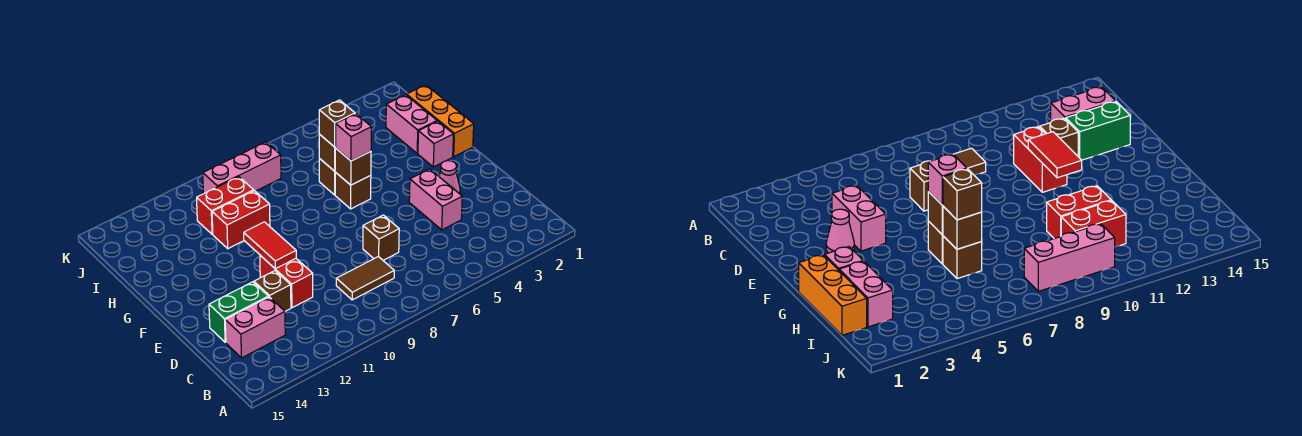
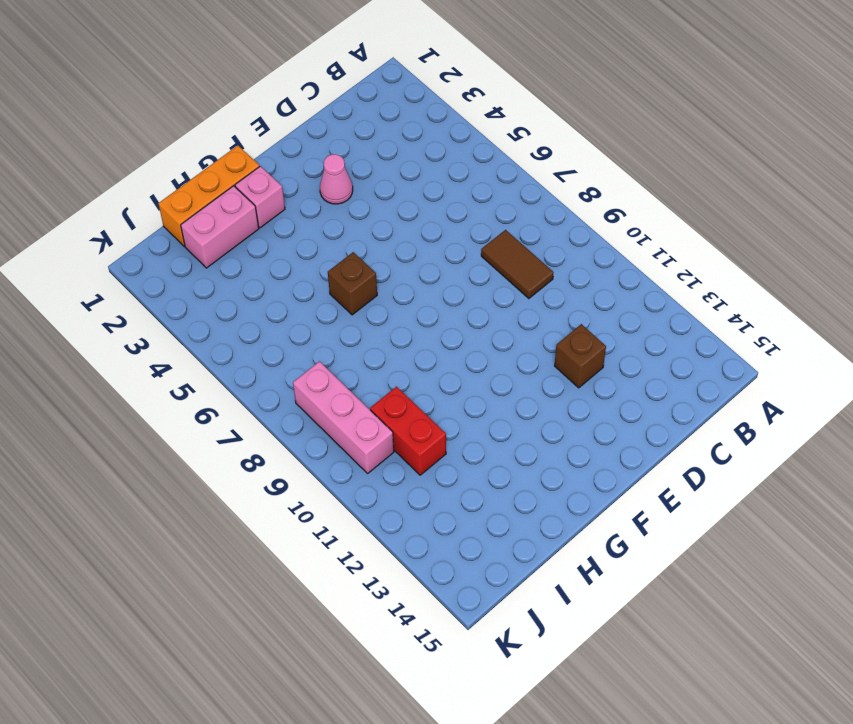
none -> pink 1x2 brick [225,297,285,358]
none -> pink 1x2 brick [409,169,462,230]
none -> brown 1x1 brick [363,215,399,260]

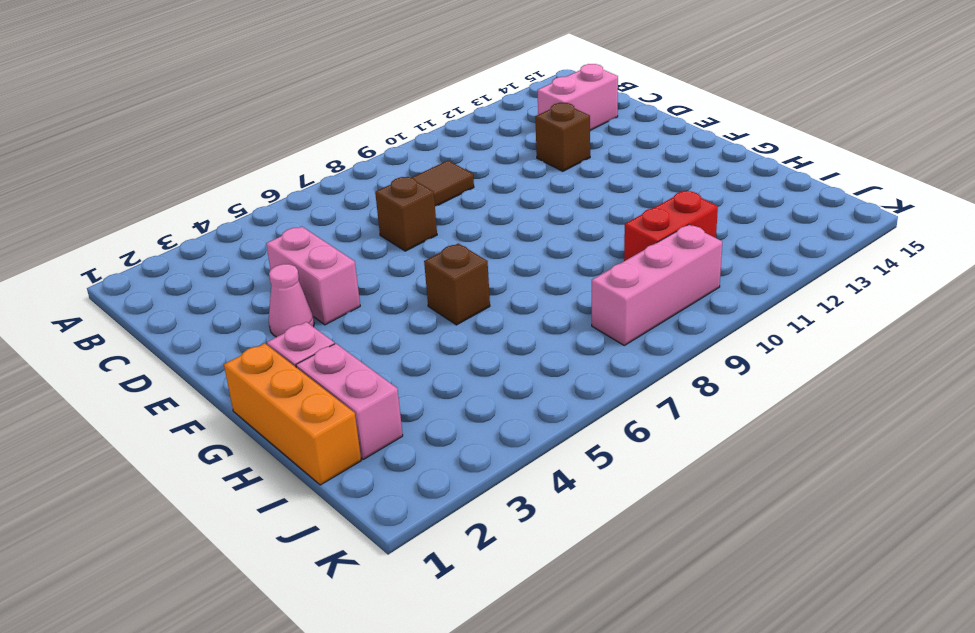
none -> red 1x2 brick [260,255,313,308]
none -> green 1x2 brick [209,282,268,342]
none -> brown 1x1 brick [319,158,336,195]

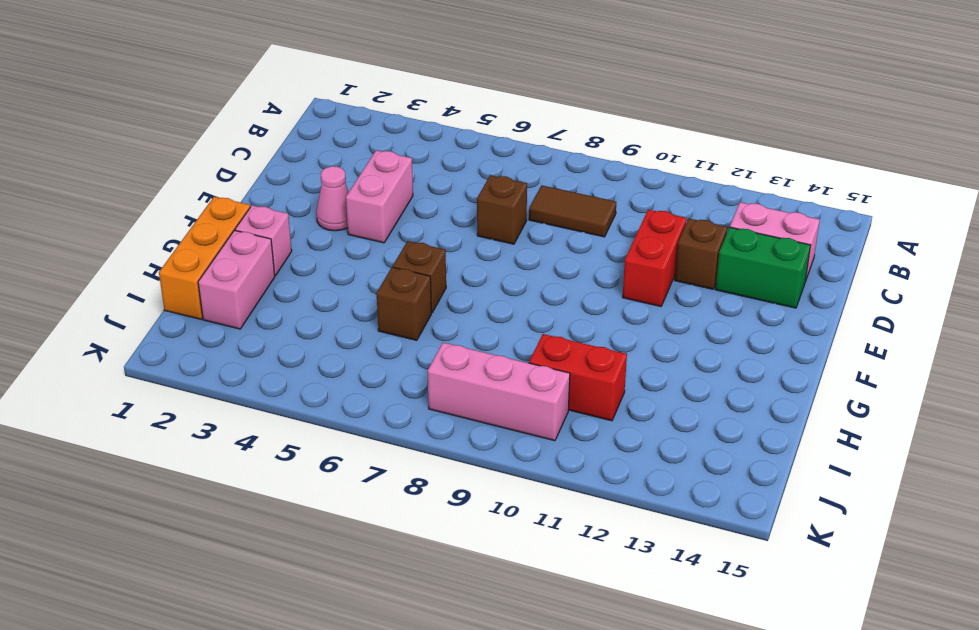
none -> red 1x2 brick [212,191,270,249]
none -> red 1x2 tile [244,222,296,269]
none -> brown 1x1 brick [335,148,371,185]

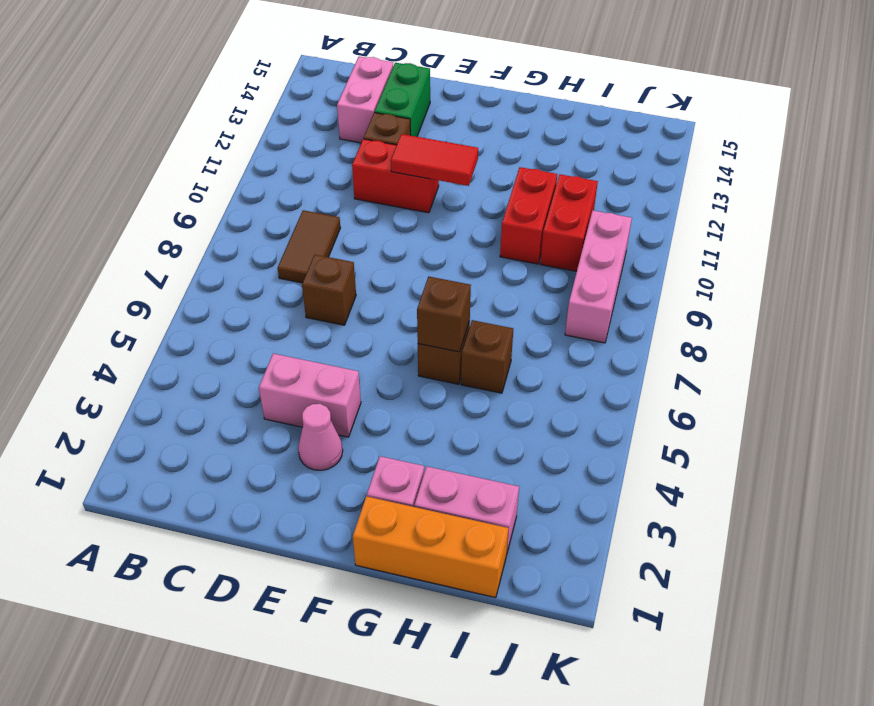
none -> brown 1x1 brick [319,135,335,171]
none -> pink 1x1 brick [335,114,371,161]
none -> brown 1x1 brick [319,100,355,147]

